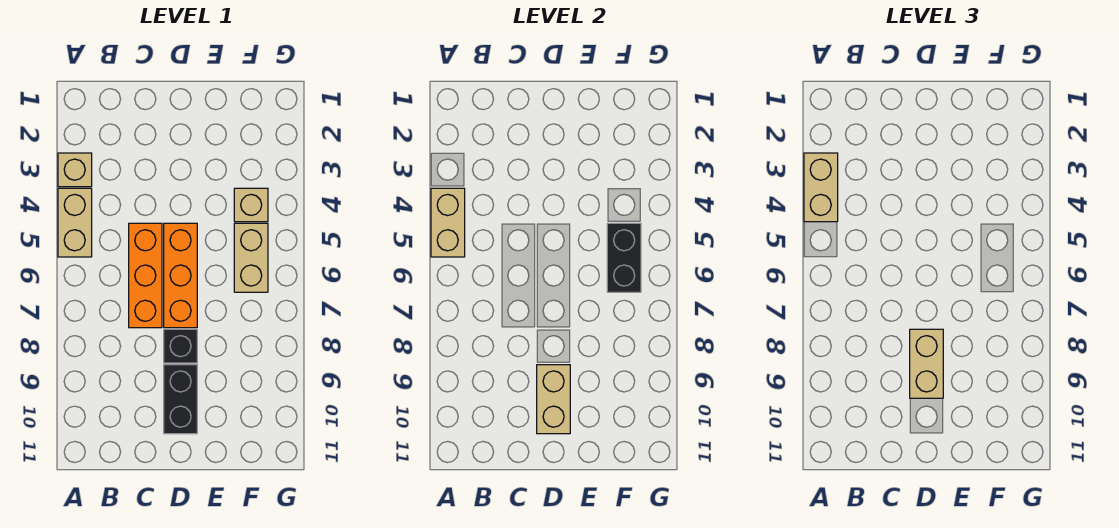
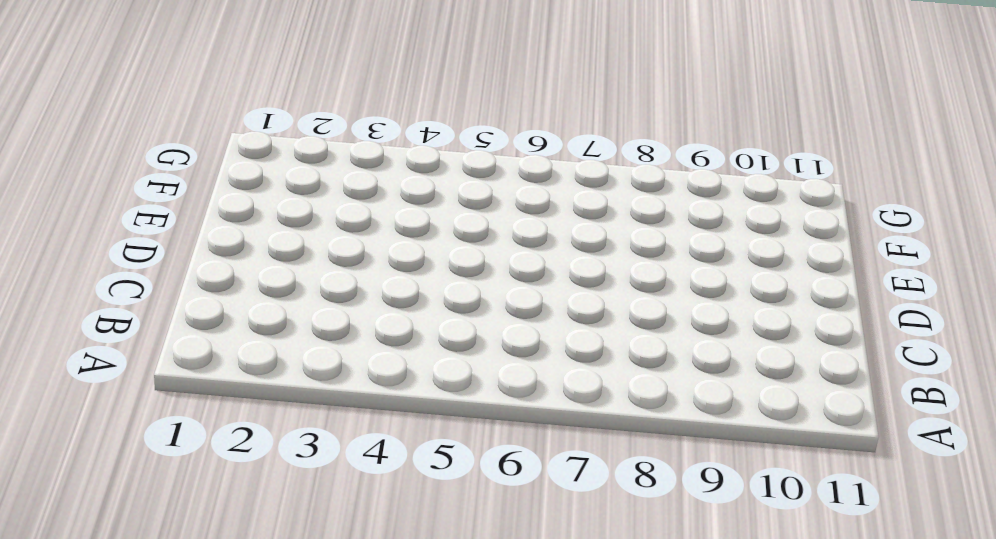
none -> tan 1x1 brick [58,153,92,187]
none -> tan 1x2 brick [58,188,92,257]
none -> orange 1x3 brick [129,223,162,328]

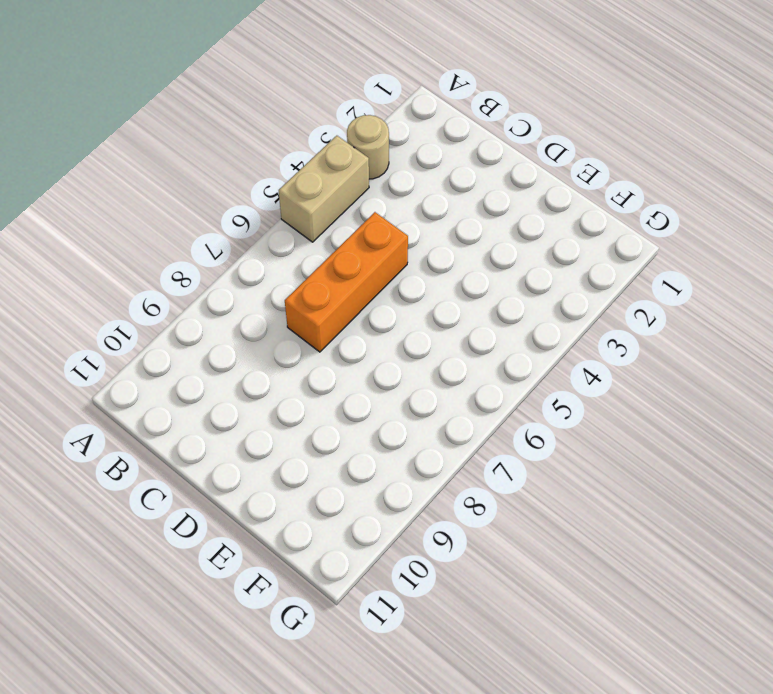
tan 1x1 round brick [347,115,389,179] -> tan 1x1 brick [58,153,92,187]
none -> orange 1x3 brick [164,223,197,328]
none -> black 1x1 brick [164,329,197,363]
none -> black 1x2 brick [164,365,197,434]

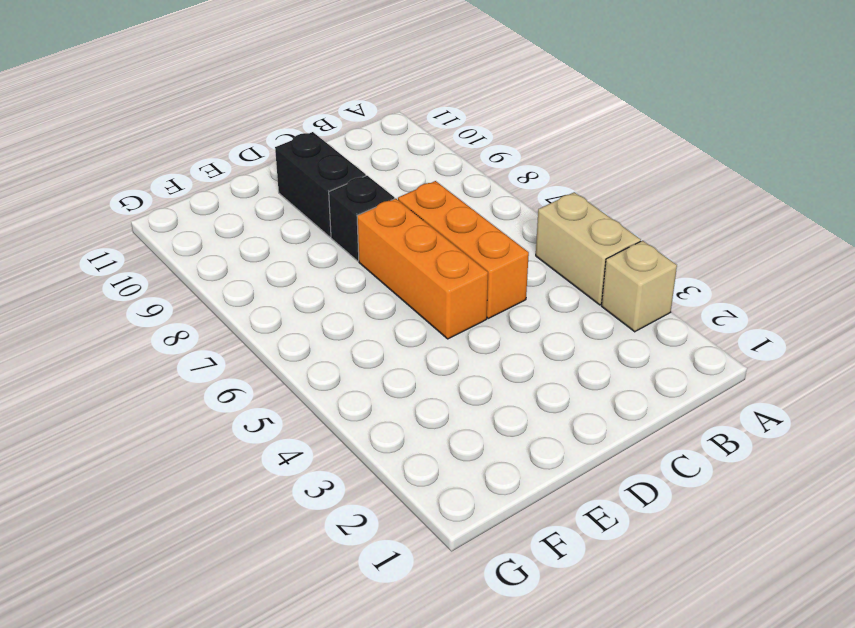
none -> tan 1x1 brick [234,188,268,222]
none -> tan 1x2 brick [234,223,268,292]
none -> tan 1x2 brick [431,188,465,257]

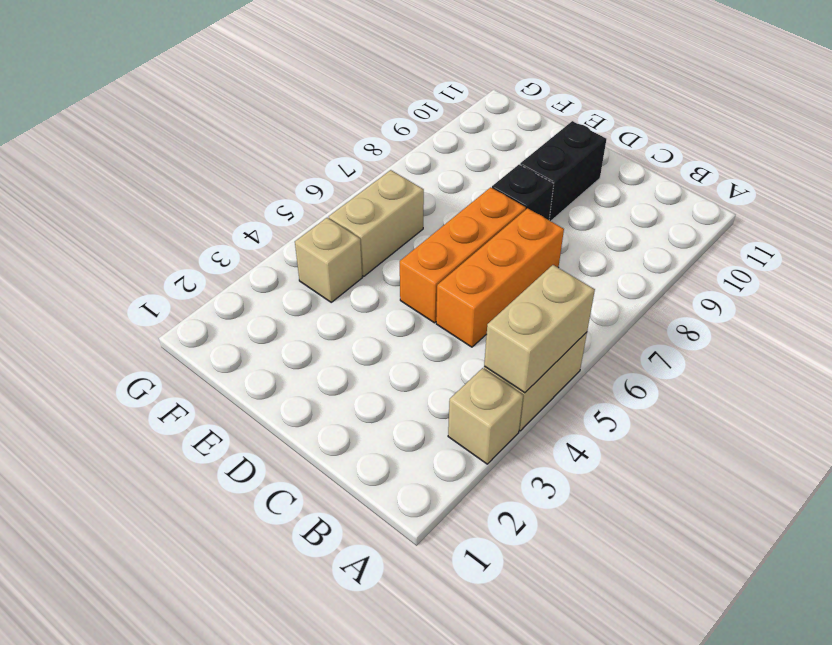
none -> tan 1x2 brick [537,365,570,434]
none -> black 1x2 brick [607,223,641,292]
none -> tan 1x2 brick [804,153,838,222]

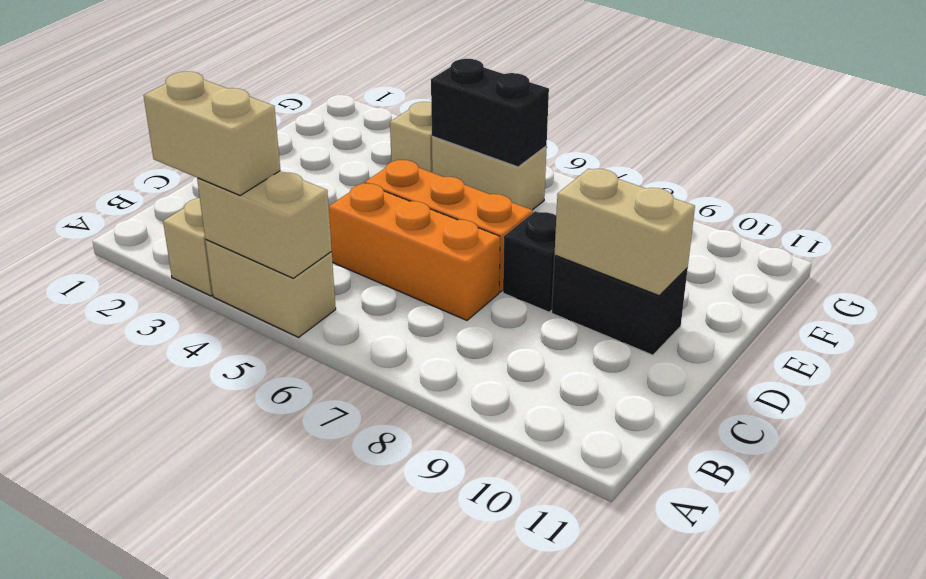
none -> tan 1x2 brick [910,329,943,398]

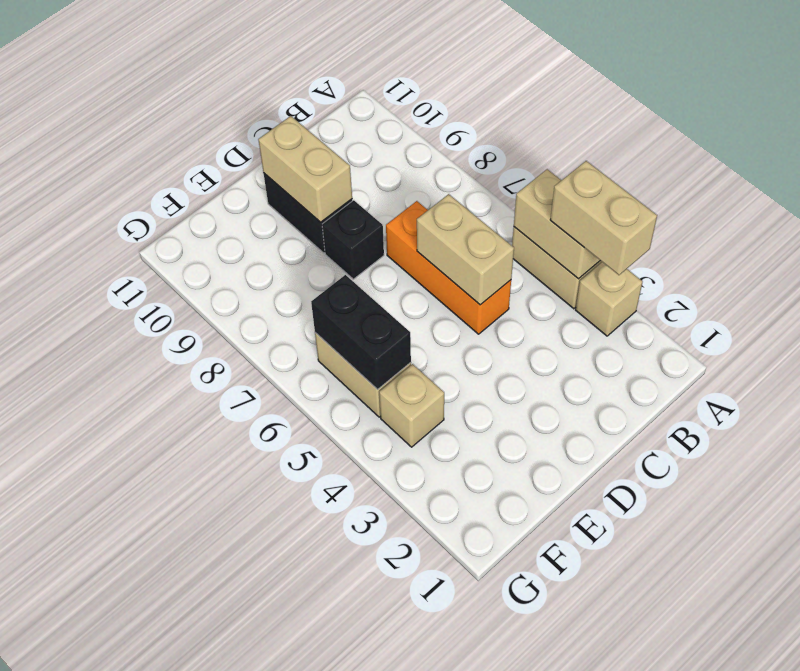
tan 1x2 brick [417,194,514,305] -> tan 1x2 brick moved to [910,329,943,398]
none -> orange 1x3 brick [164,223,197,328]

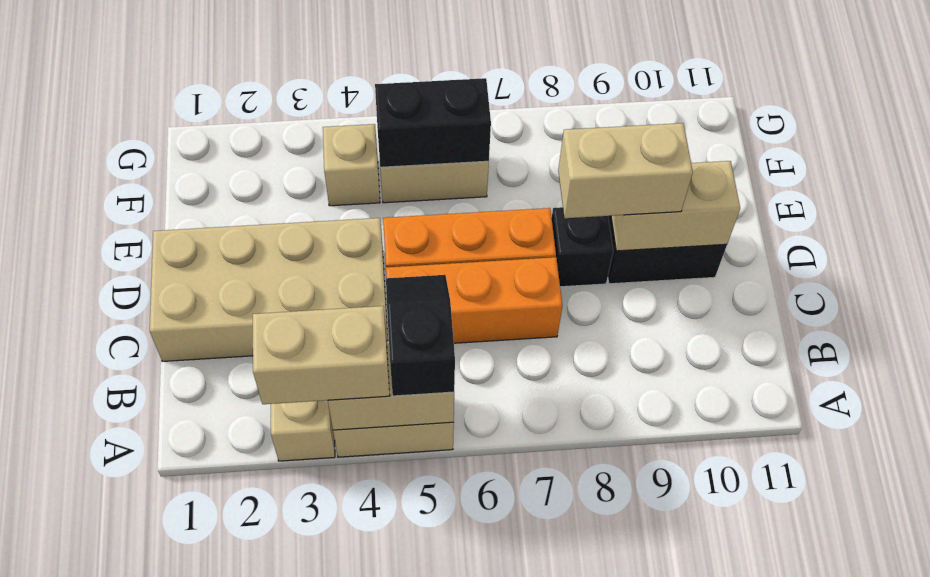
black 1x2 slope [386,275,455,396] -> none
tan 2x4 brick [150,218,388,361] -> none

